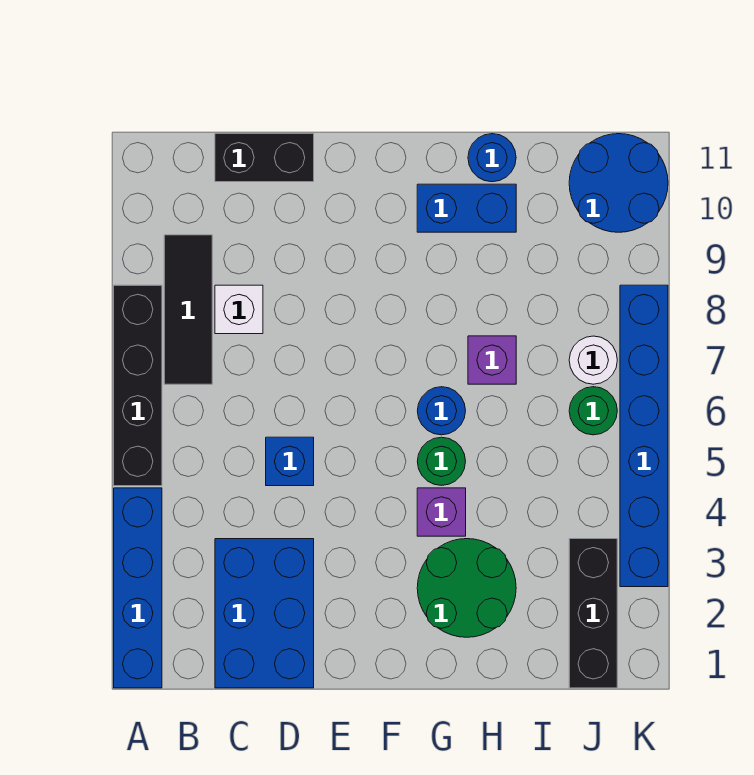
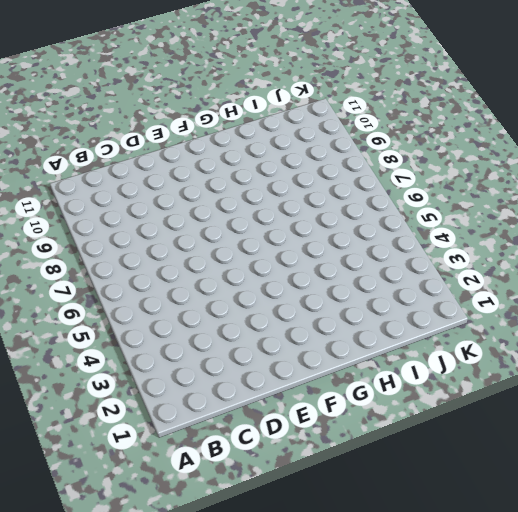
none -> blue 1x4 brick [114,488,162,688]
none -> black 1x4 brick [114,285,162,486]
none -> black 1x3 tile [164,235,212,384]

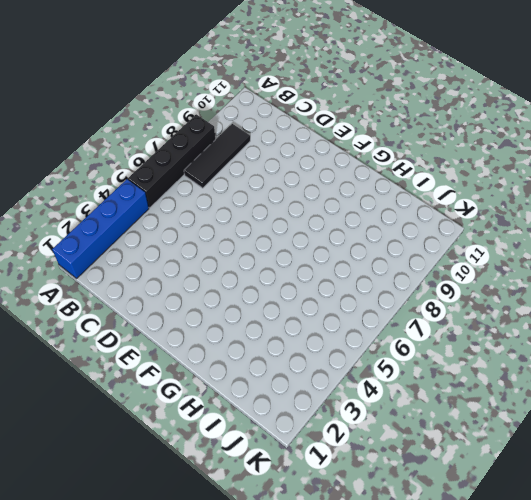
none -> blue 2x3 brick [215,539,314,688]
none -> white 1x1 brick [215,285,263,334]
none -> black 1x2 brick [215,134,314,182]

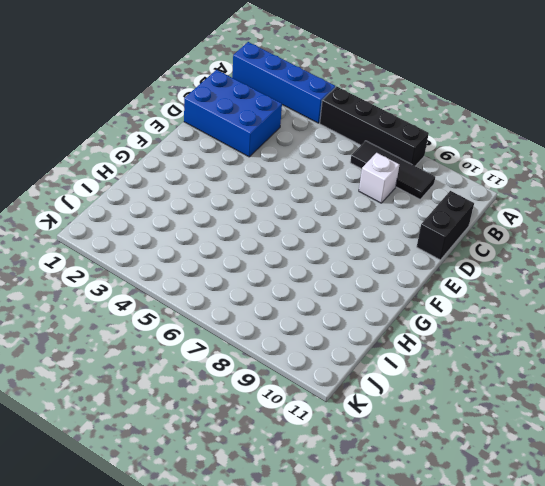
none -> blue 1x1 brick [266,437,314,486]
none -> green 2x2 round brick [417,539,516,637]
none -> purple 1x1 brick [417,488,466,536]

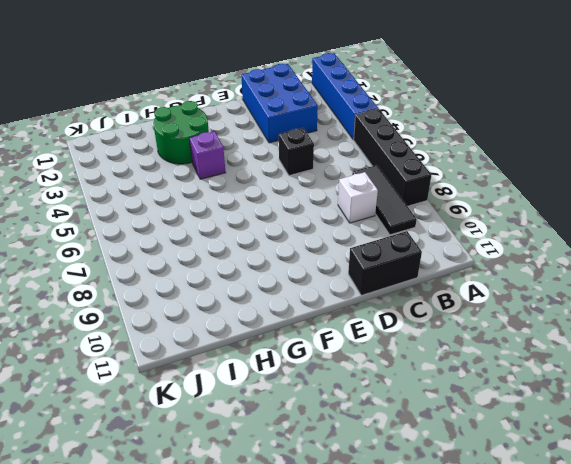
black 1x1 brick [279,128,314,176] -> blue 1x1 brick [266,437,314,486]
none -> green 1x1 round brick [417,437,466,485]
none -> blue 1x1 round brick [417,387,466,435]
none -> blue 1x2 brick [417,184,516,232]

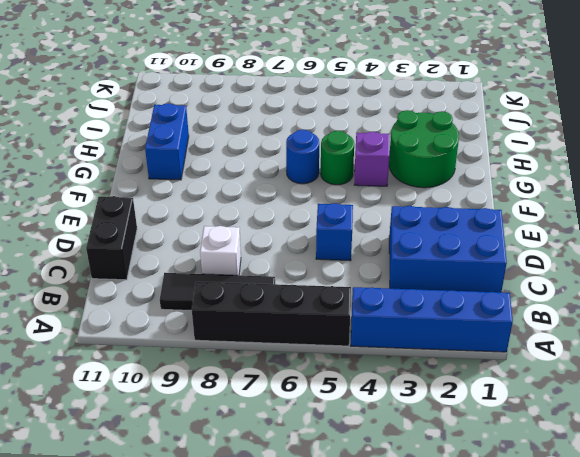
none -> purple 1x1 brick [468,336,516,384]
none -> blue 1x1 round brick [468,134,516,182]
none -> black 1x3 brick [569,539,617,688]

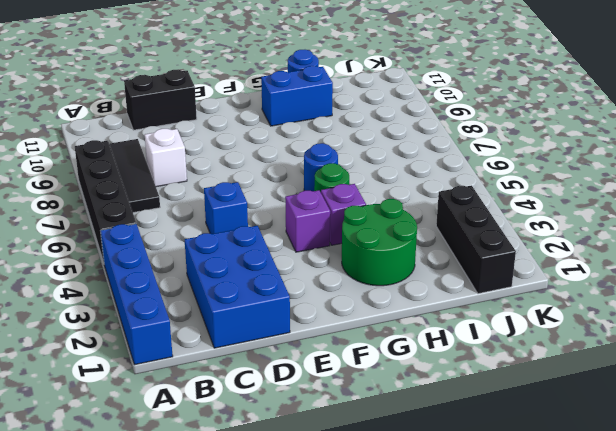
purple 1x1 brick [285,190,330,252] -> purple 1x1 brick moved to [468,336,516,384]
none -> green 1x1 round brick [569,387,617,435]
none -> white 1x1 round brick [569,336,617,384]
none -> blue 2x2 round brick [569,134,668,232]

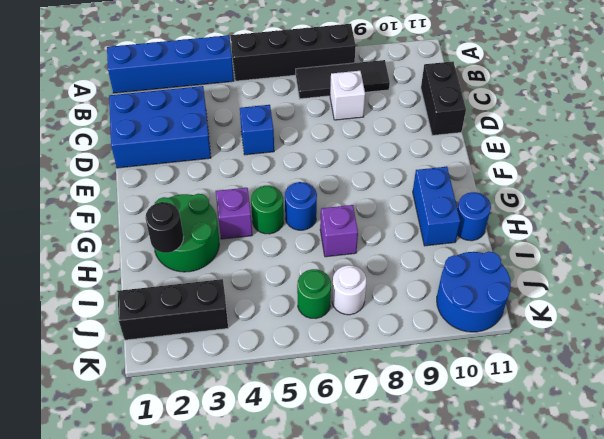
black 1x1 round brick [146,202,183,253] -> none
none -> blue 1x6 brick [620,285,668,587]

